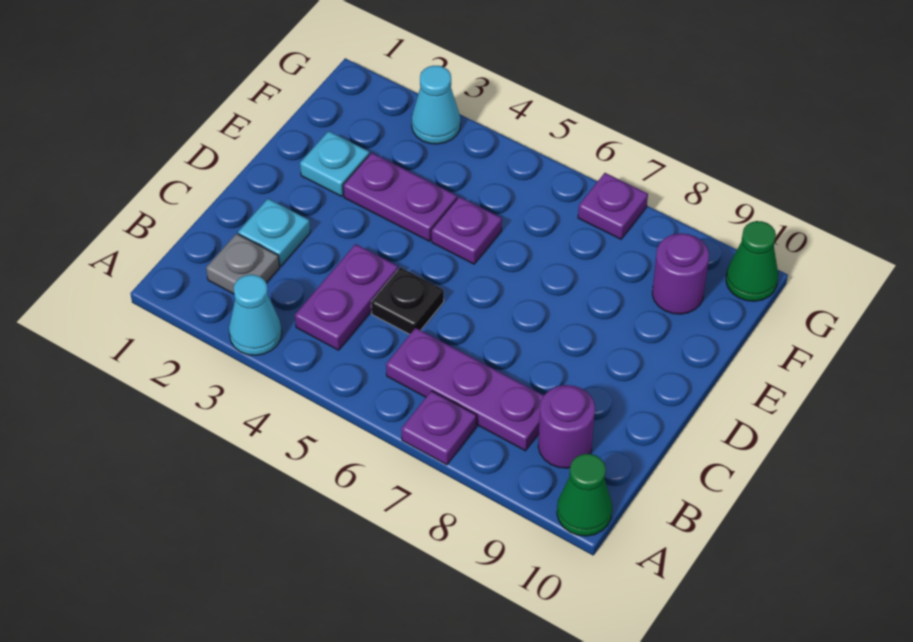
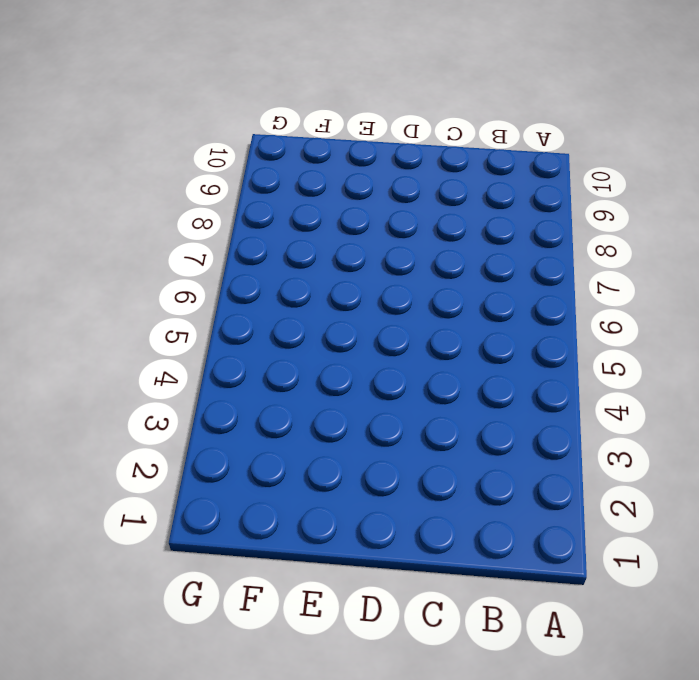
none -> cyan 1x1 cone [229,275,282,355]
none -> purple 1x1 plate [401,391,476,465]
none -> green 1x1 cone [557,454,612,536]

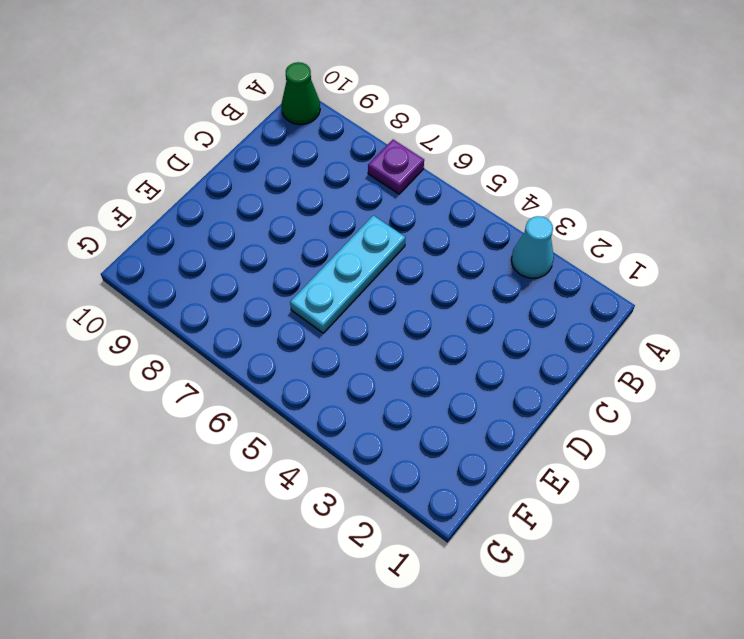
cyan 1x3 plate [290,215,405,333] -> none
none -> grey 1x1 plate [206,234,279,294]
none -> purple 1x2 plate [295,244,398,350]
none -> purple 1x3 plate [386,328,544,451]

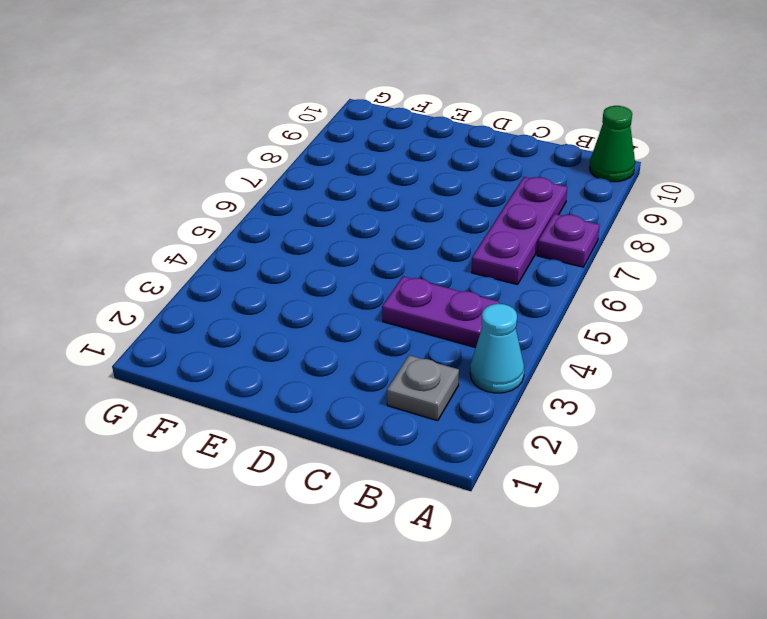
none -> purple 1x1 round brick [538,385,595,468]
none -> cyan 1x1 plate [238,199,310,266]
none -> black 1x1 plate [371,267,444,334]

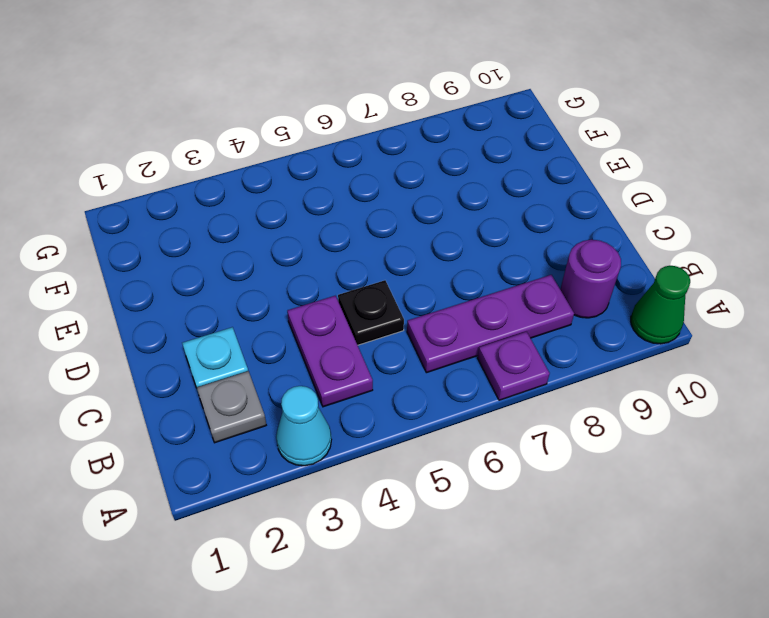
none -> cyan 1x1 plate [300,131,370,196]
none -> purple 1x2 plate [343,153,457,241]
none -> purple 1x1 plate [431,197,502,264]

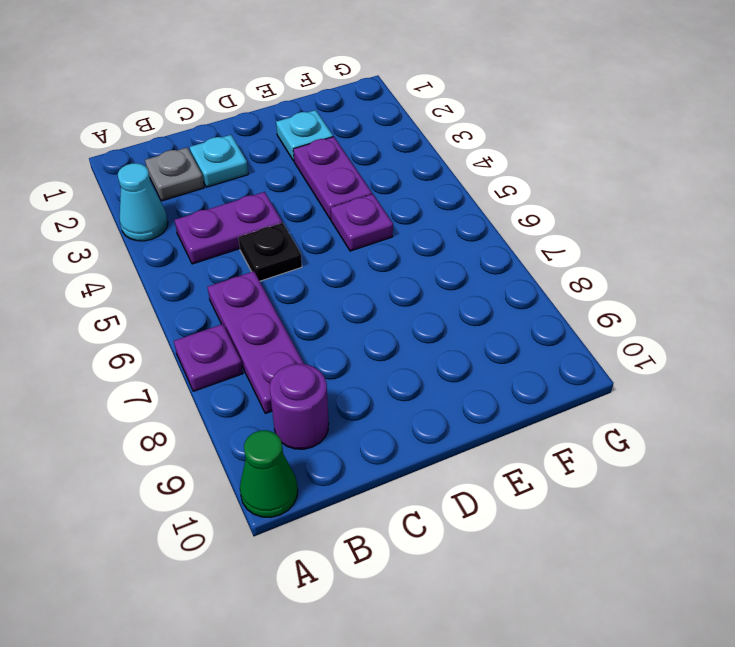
none -> purple 1x1 round brick [652,233,709,314]
none -> cyan 1x1 cone [412,66,460,144]
none -> purple 1x1 plate [578,173,648,239]

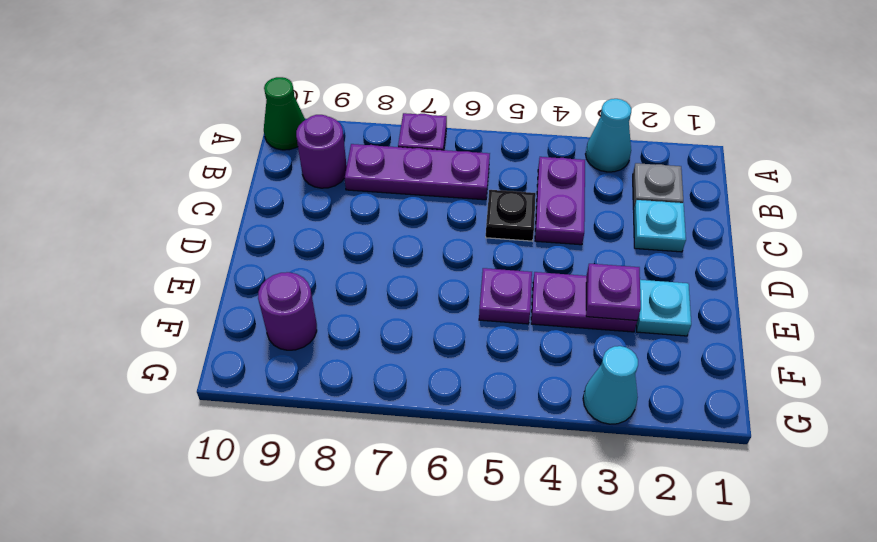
purple 1x1 plate [586,264,641,320] -> purple 1x1 plate moved to [578,173,648,239]
none -> green 1x1 cone [726,221,778,301]

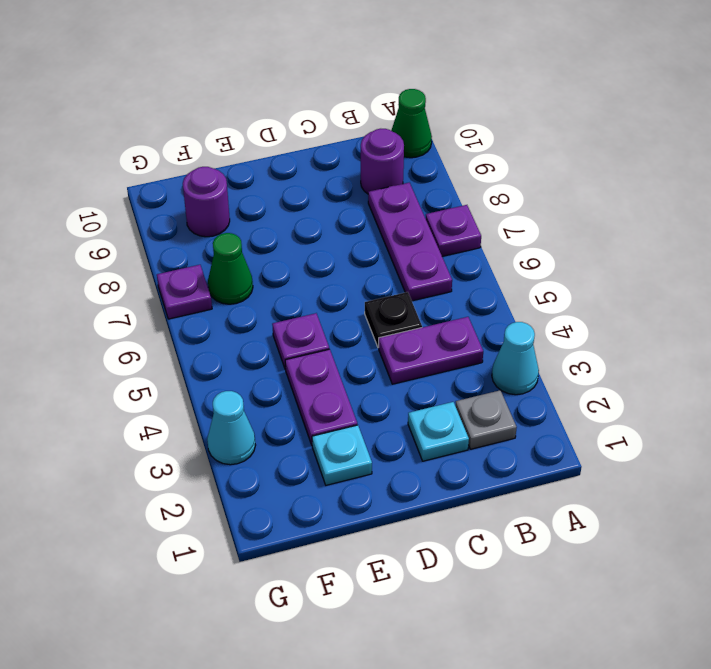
green 1x1 cone [208,233,253,304] -> green 1x1 cone moved to [726,221,778,301]

